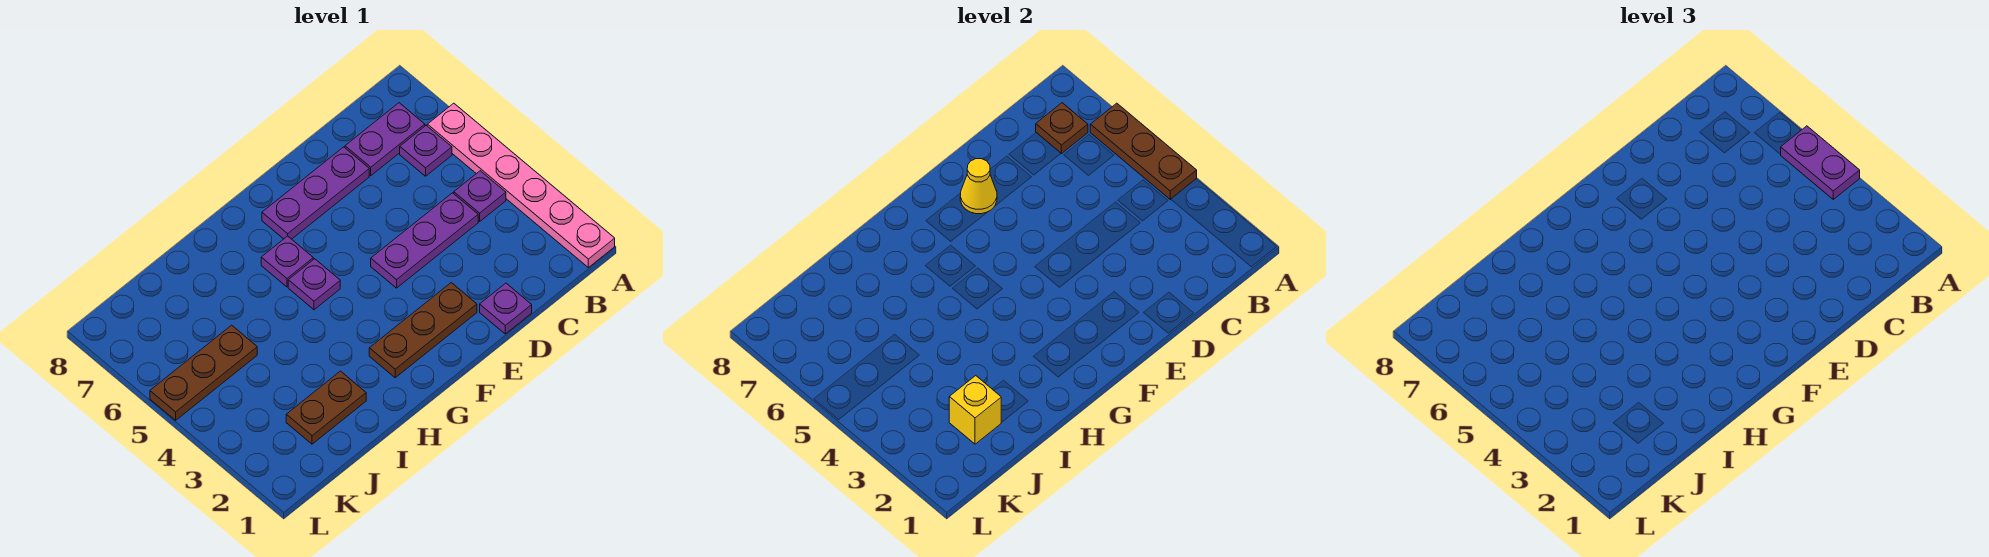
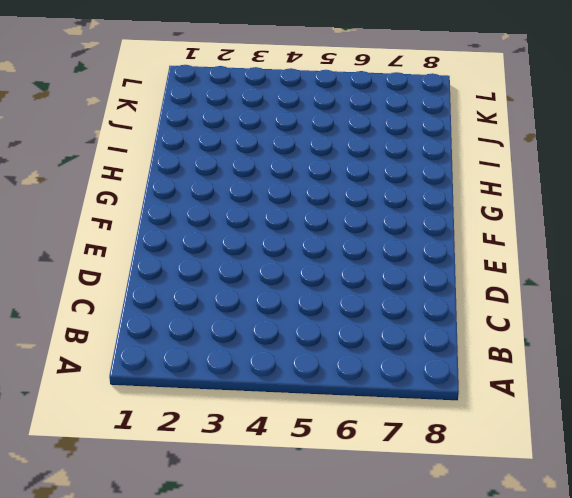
none -> pink 1x6 plate [427,103,615,267]
none -> purple 1x1 plate [454,171,506,222]
none -> purple 1x1 plate [400,126,452,176]

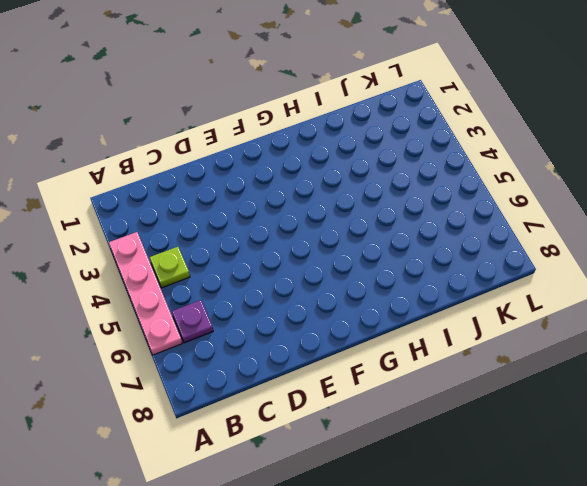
pink 1x4 plate [109,232,182,355] -> pink 1x6 plate [427,103,615,267]
lime 1x1 plate [150,247,190,288] -> purple 1x1 plate [454,171,506,222]
none -> purple 1x2 plate [345,103,425,176]
none -> purple 1x3 plate [371,193,478,288]
none -> purple 1x1 plate [480,283,532,334]

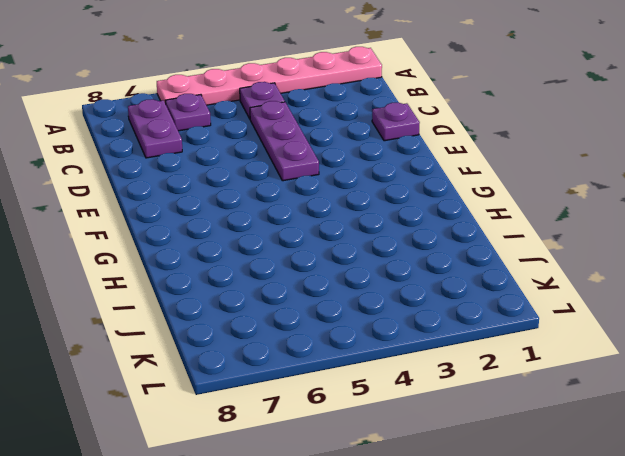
none -> purple 1x3 plate [262,147,369,239]
none -> brown 1x3 plate [369,283,477,378]
none -> purple 1x1 plate [288,259,340,310]

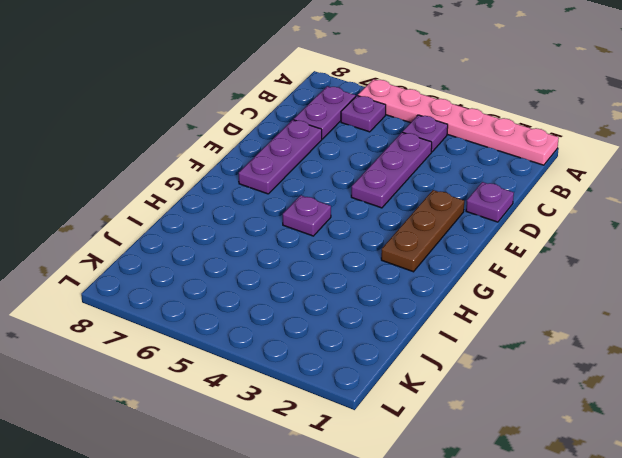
none -> purple 1x1 plate [261,236,313,287]
none -> brown 1x2 plate [286,371,366,444]
none -> brown 1x3 plate [150,325,257,420]

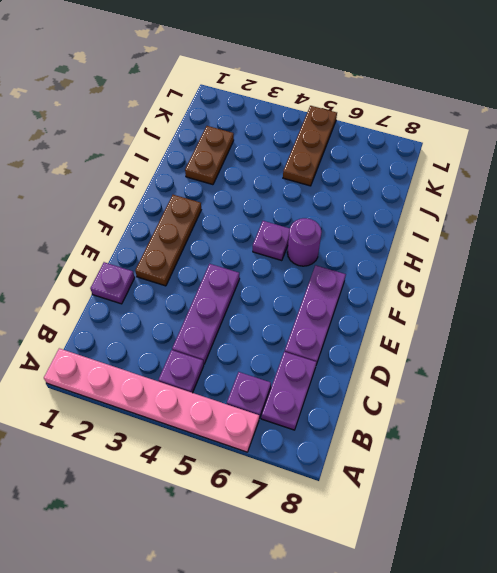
purple 1x1 round brick [287,218,322,266] -> purple 1x1 plate [261,236,313,287]
none -> brown 1x3 plate [1090,103,1197,199]
none -> brown 1x1 plate [1036,103,1088,154]
none -> yellow 1x1 cone [960,159,997,214]

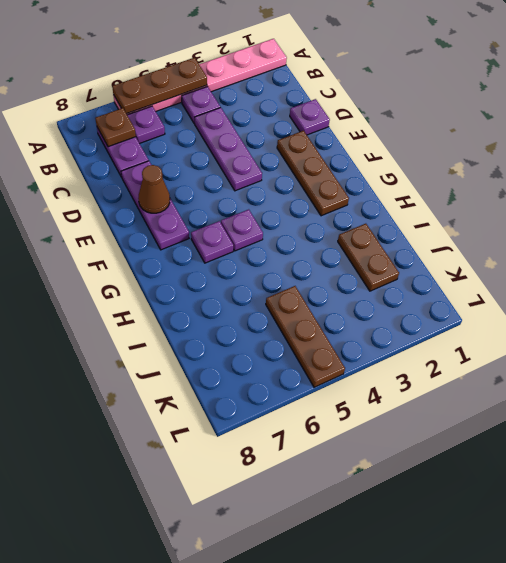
brown 1x1 cone [138,165,170,213] -> yellow 1x1 cone [960,159,997,214]
none -> yellow 1x1 brick [949,376,1001,444]
none -> purple 1x2 plate [1780,126,1860,199]

